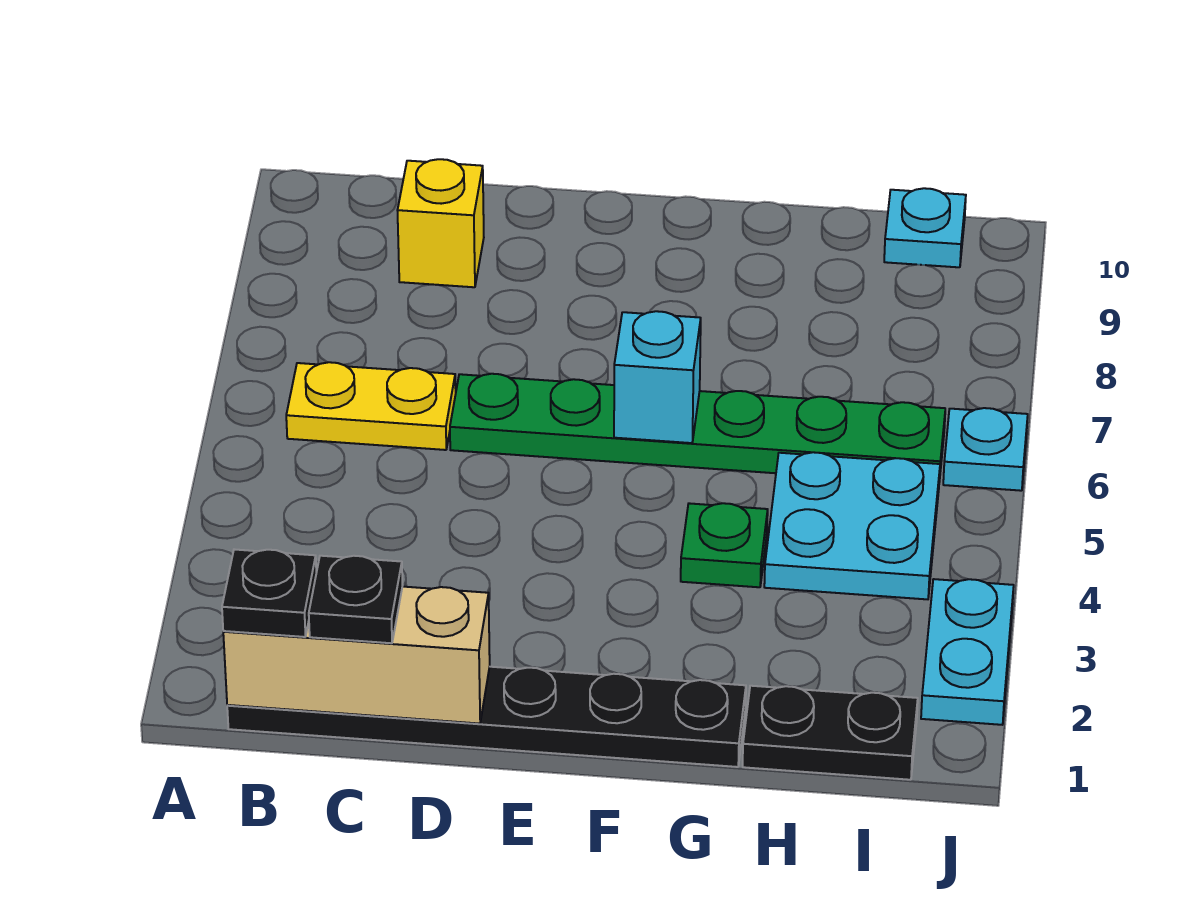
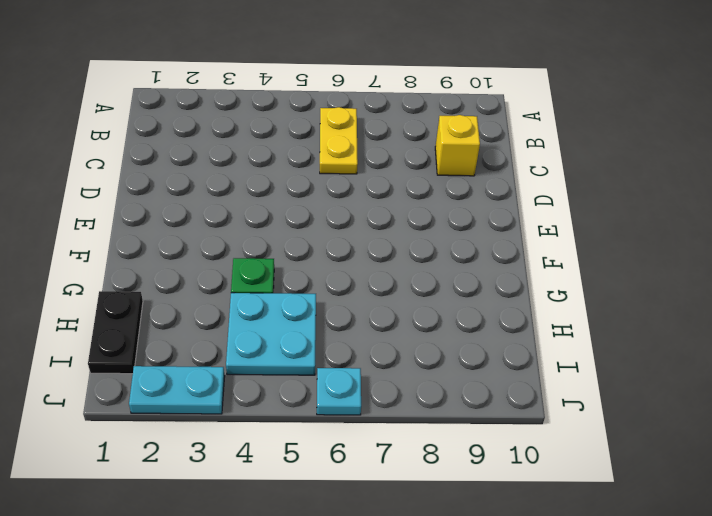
none -> black 1x6 plate [227,667,746,767]
none -> green 1x6 plate [450,374,945,482]
none -> cyan 1x1 plate [884,188,966,267]

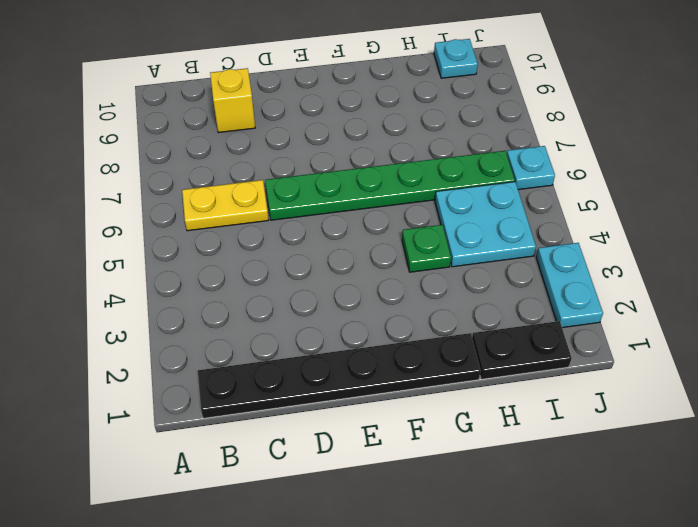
none -> tan 1x3 brick [223,587,490,724]
none -> cyan 1x1 brick [614,311,701,443]
none -> black 1x1 plate [222,549,316,637]

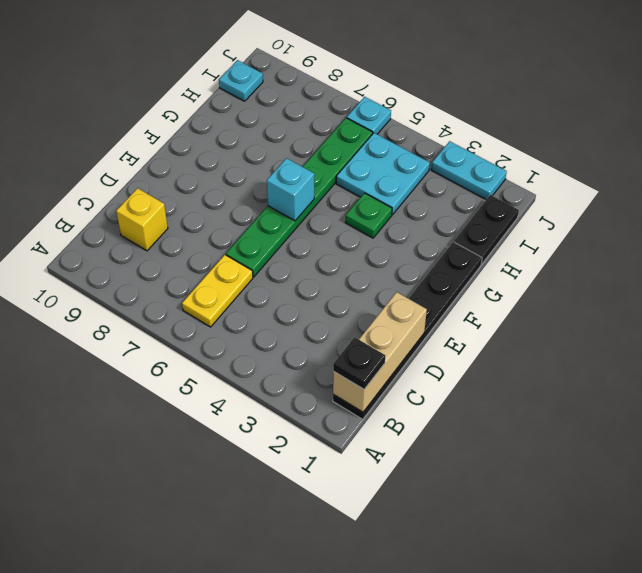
none -> black 1x1 plate [309,556,403,643]

